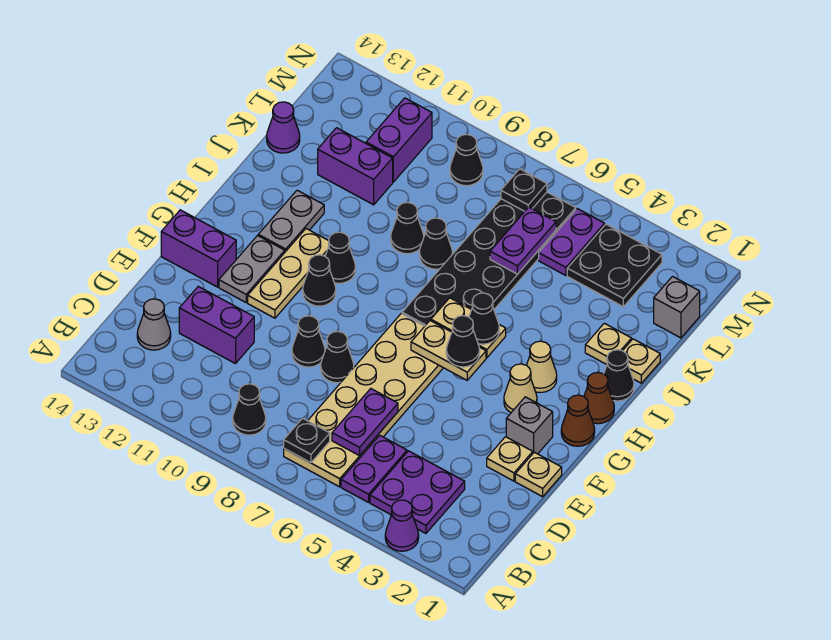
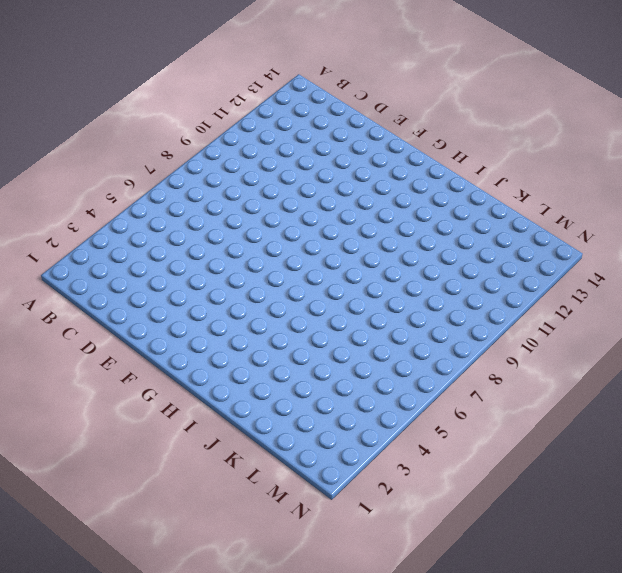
none -> purple 1x1 cone [385,500,419,551]
none -> purple 2x2 plate [370,451,465,533]
none -> purple 1x2 plate [341,435,407,502]
none -> tan 2x6 plate [284,313,443,487]

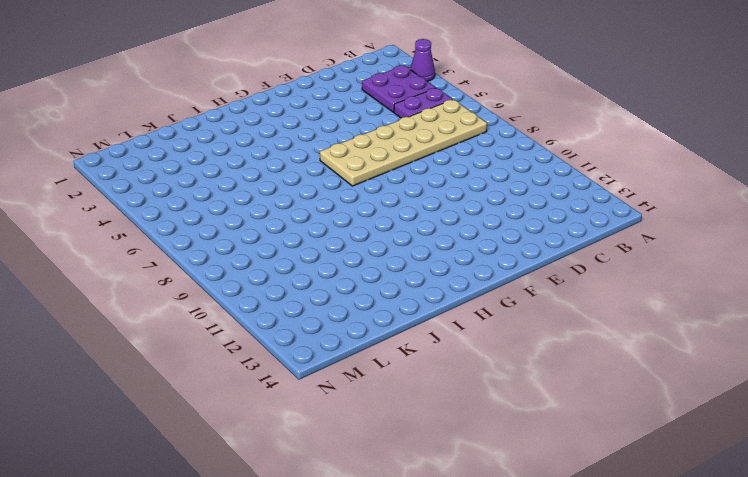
none -> black 1x1 cone [233,384,266,435]
none -> grey 1x1 cone [137,299,171,350]
none -> purple 1x2 brick [179,286,254,364]
none -> tan 1x1 plate [515,452,562,497]

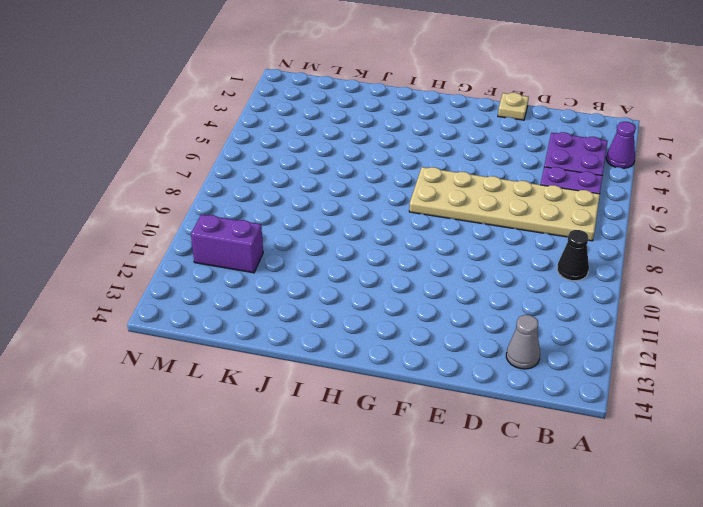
none -> purple 1x2 brick [179,286,254,364]
none -> tan 1x1 plate [487,437,533,481]
none -> black 1x1 cone [321,331,354,383]
none -> black 1x1 cone [292,316,325,367]

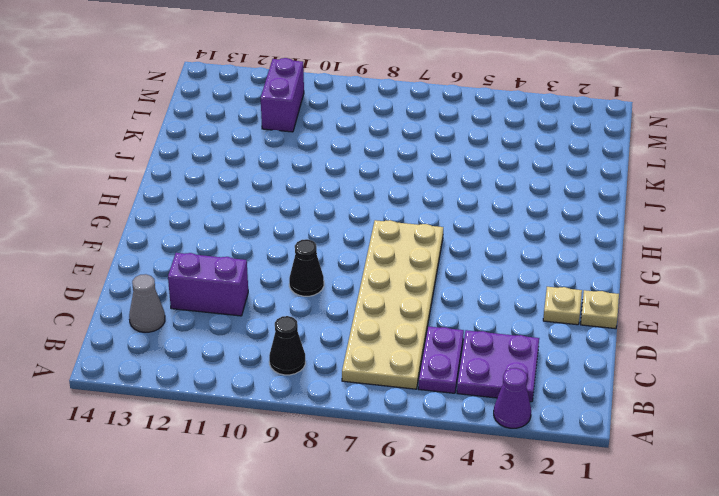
none -> black 1x1 cone [321,331,354,383]
none -> grey 1x1 brick [506,397,553,454]
none -> tan 1x3 plate [248,229,329,318]
none -> grey 1x2 plate [219,236,285,302]

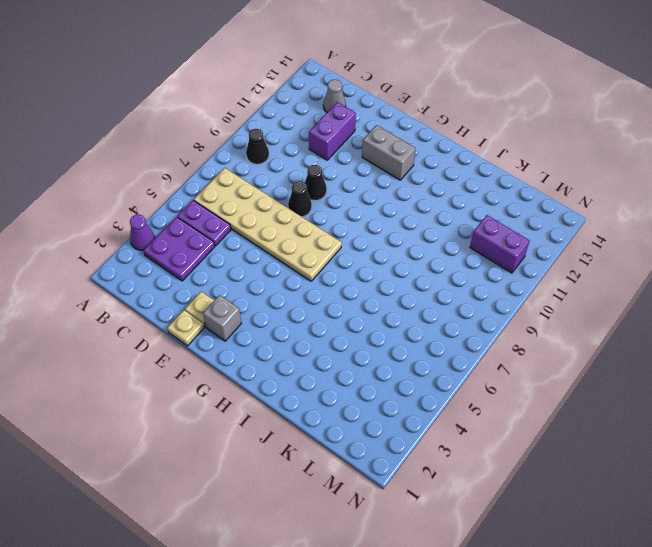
grey 1x2 brick [362,125,416,180] -> grey 1x2 plate [219,236,285,302]
none -> tan 1x3 plate [248,229,329,318]
none -> purple 1x2 brick [161,210,236,287]
none -> brown 1x1 cone [561,395,595,446]
none -> tan 1x1 cone [504,364,537,413]

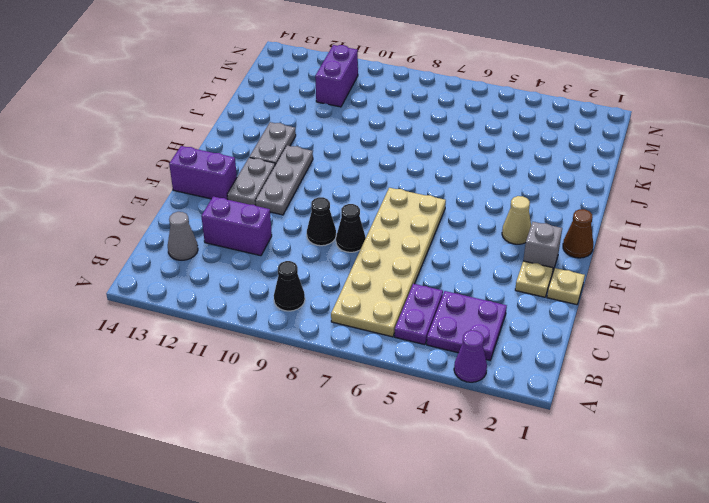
grey 1x3 plate [255,145,313,215] -> tan 1x3 plate [248,229,329,318]
none -> black 1x1 cone [303,255,336,306]
none -> brown 1x1 cone [584,372,614,424]
none -> tan 1x1 cone [527,341,557,393]
none -> black 2x6 plate [402,192,576,326]

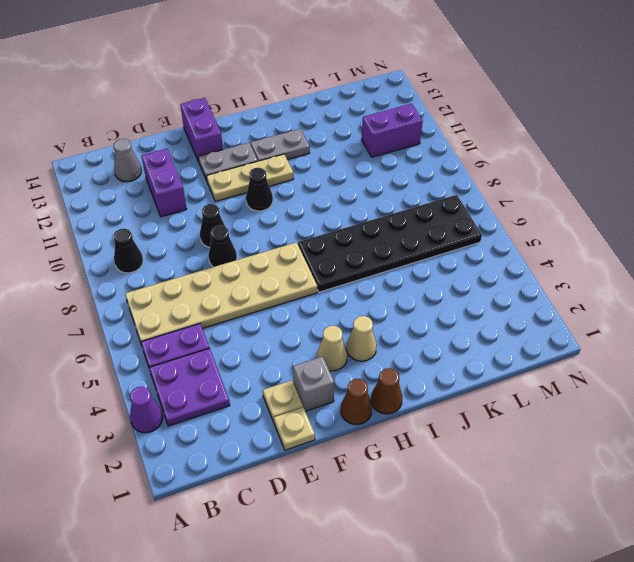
none -> black 1x1 cone [325,232,356,283]
none -> black 1x1 cone [604,350,634,401]
none -> tan 1x1 plate [623,339,660,383]
none -> tan 1x1 plate [585,323,632,365]

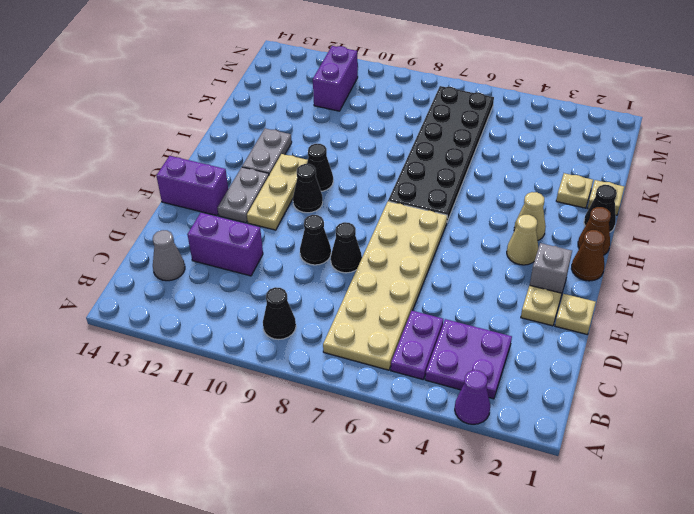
none -> black 1x1 cone [419,218,453,269]
none -> black 1x1 cone [391,202,424,254]
none -> purple 1x2 brick [318,128,393,205]
none -> purple 1x1 cone [267,102,300,153]

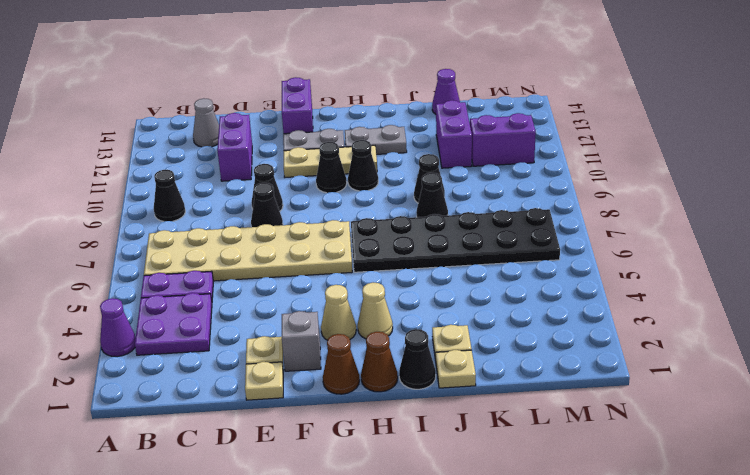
none -> grey 1x1 brick [654,276,700,338]
none -> black 2x2 plate [567,224,662,307]
none -> purple 1x2 plate [539,209,605,276]
none -> black 1x1 cone [450,134,483,186]

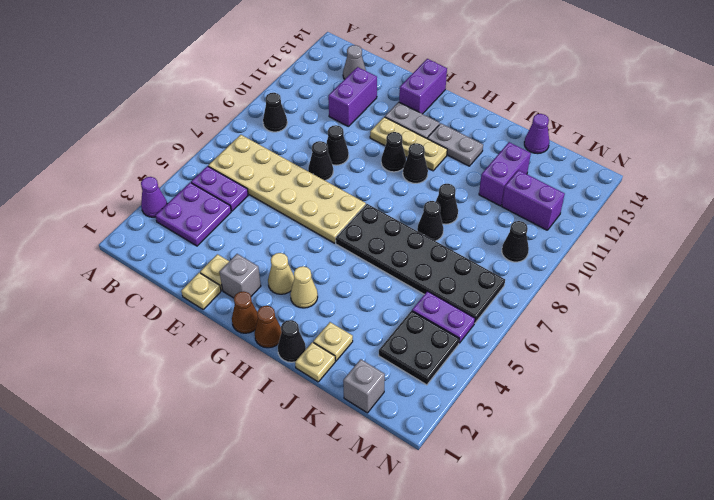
none -> black 1x1 plate [284,418,330,463]
none -> purple 1x2 plate [332,389,398,456]
none -> tan 1x2 plate [411,321,486,380]
none -> tan 1x2 plate [431,298,506,358]

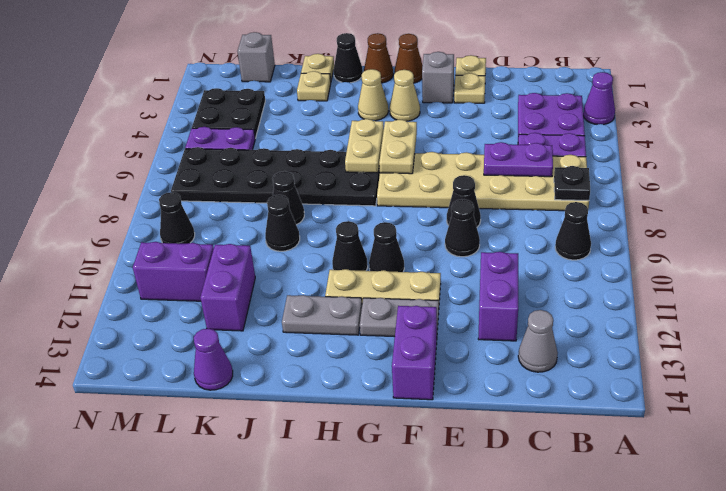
none -> purple 1x2 plate [490,207,556,274]
none -> black 1x1 plate [501,169,547,211]
none -> black 1x1 cone [446,316,480,367]
none -> black 1x1 cone [469,293,499,344]

